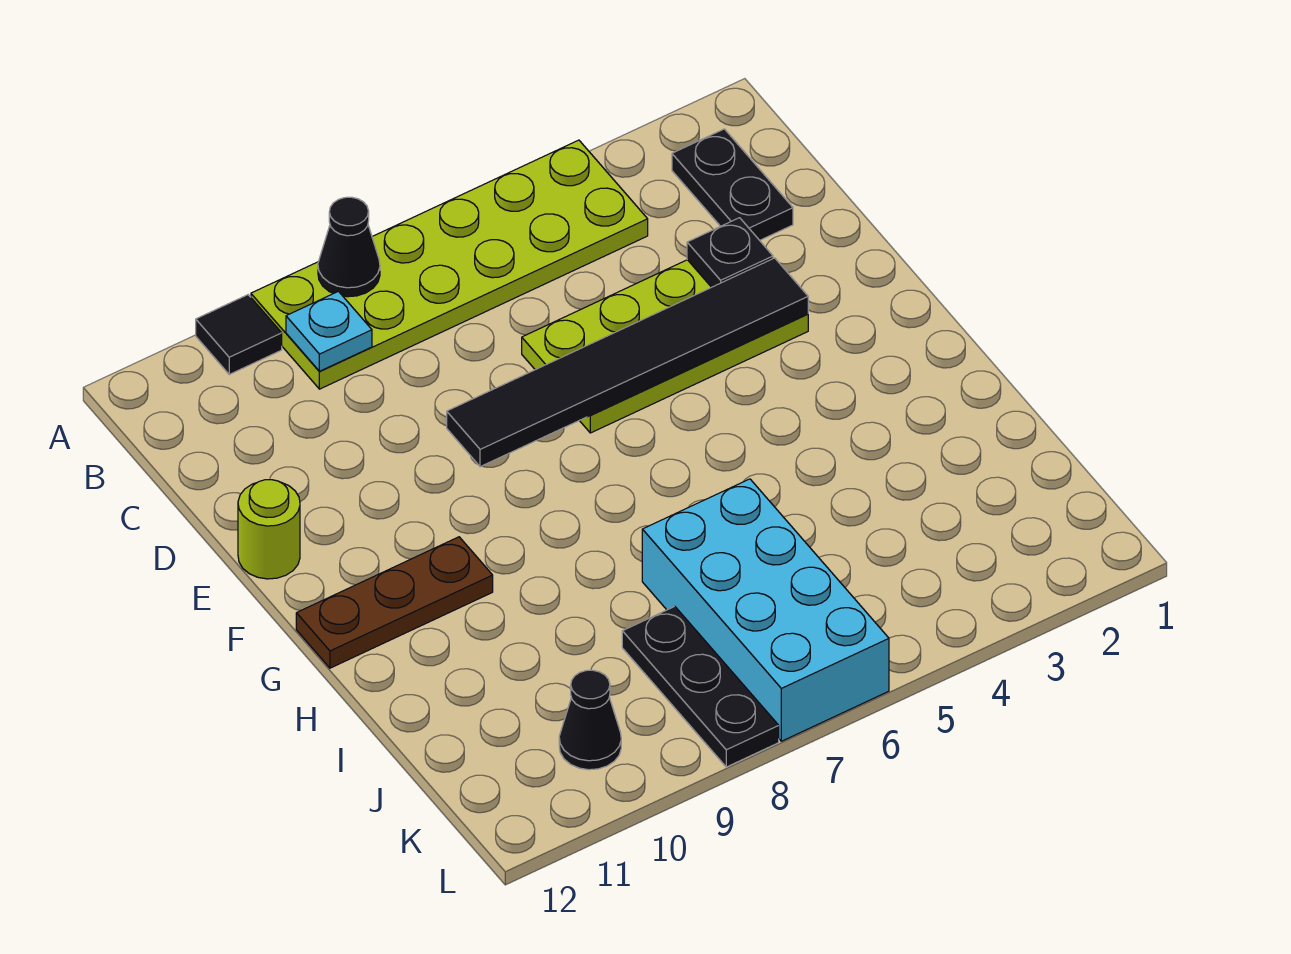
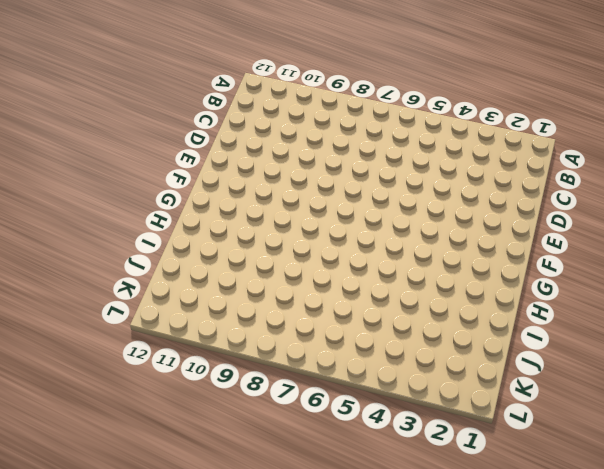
none -> lime 2x6 plate [251,140,648,389]
none -> black 1x1 tile [196,295,282,374]
none -> black 1x2 plate [672,129,793,240]

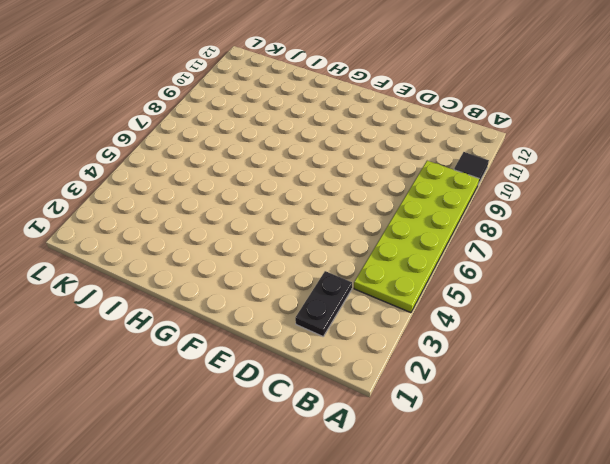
black 1x2 plate [295,271,352,336] -> black 1x2 plate turned to [672,129,793,240]
none -> lime 2x4 plate [522,260,808,433]
none -> lime 1x1 round brick [238,480,300,579]
none -> brown 1x3 plate [296,537,493,668]

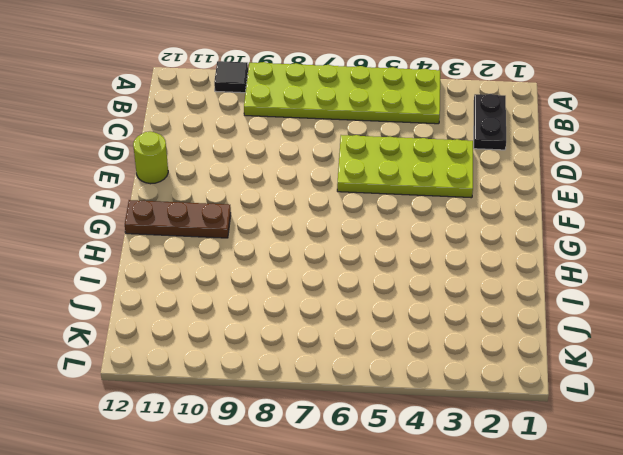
none -> cyan 2x4 brick [642,479,889,741]
none -> black 1x3 plate [622,606,779,767]
none -> black 1x1 cone [559,670,621,770]

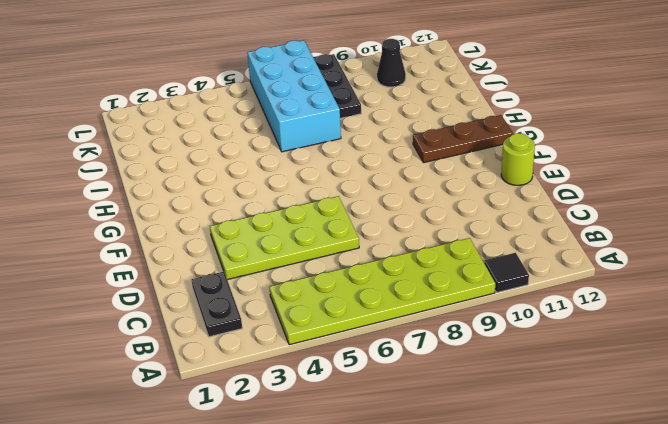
none -> black 1x1 cone [318,197,380,297]
none -> cyan 1x1 plate [286,291,372,371]
none -> black 1x1 plate [687,218,773,287]

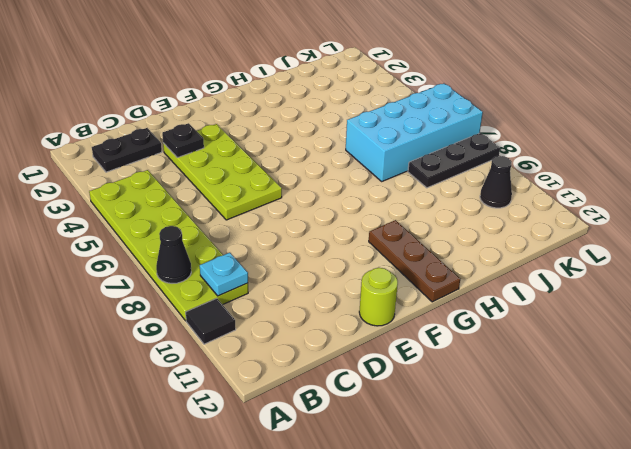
none -> black 1x6 tile [447,258,808,467]

